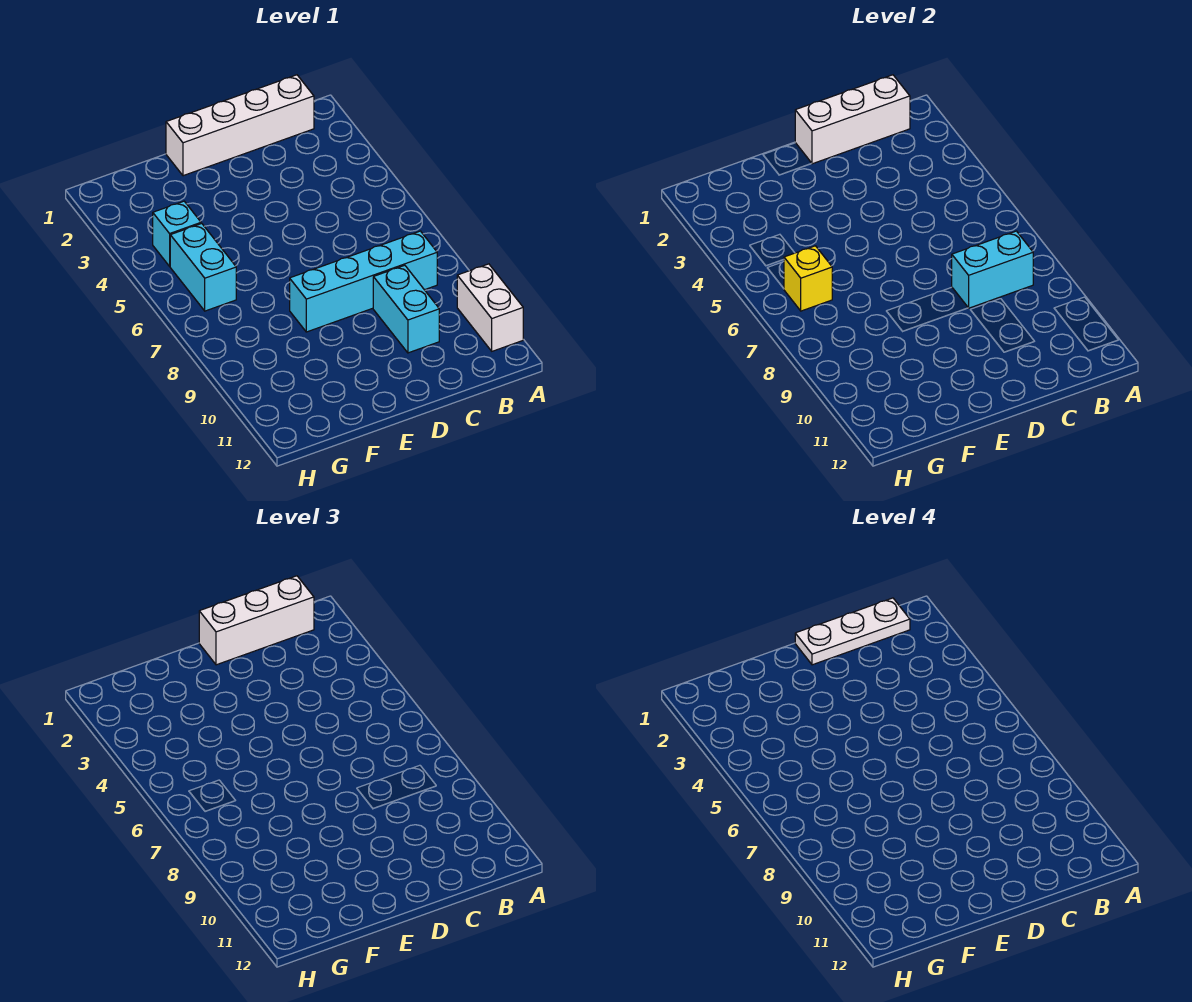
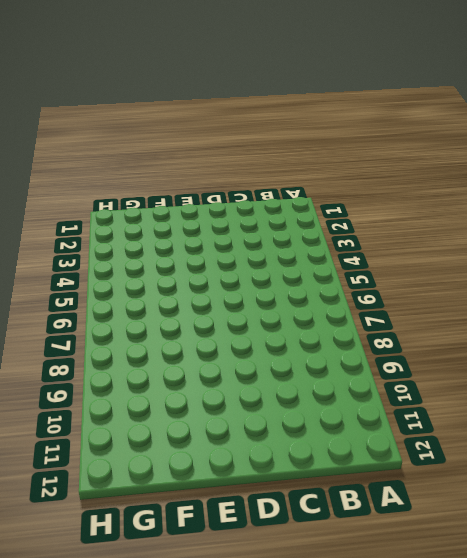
none -> white 1x2 brick [457,264,523,351]
none -> white 1x4 brick [166,75,314,176]

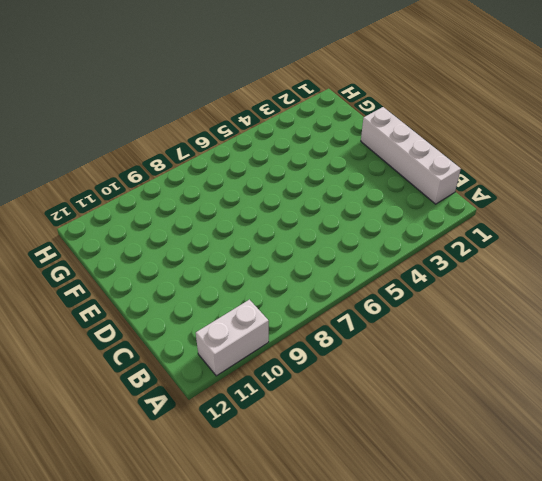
none -> cyan 1x4 brick [290,231,437,332]
none -> cyan 1x2 brick [373,265,439,353]

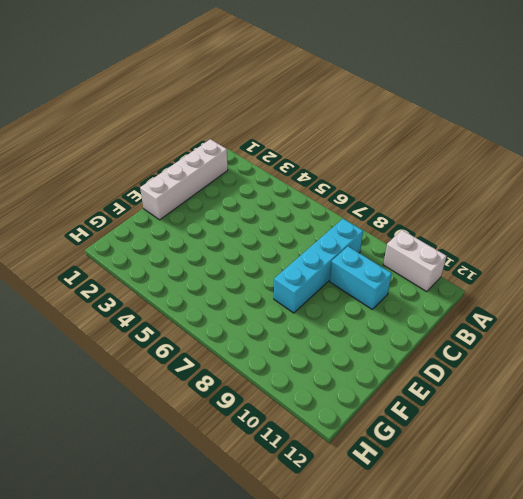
none -> cyan 1x1 brick [153,201,201,266]
none -> cyan 1x2 brick [170,224,236,311]

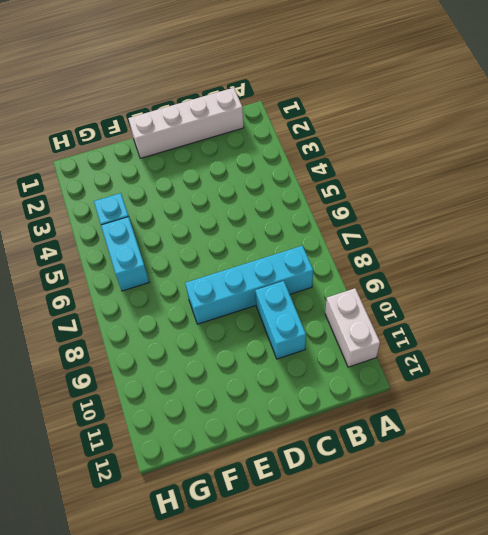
none -> white 1x3 brick [795,75,910,164]
none -> cyan 1x2 brick [952,231,1033,308]

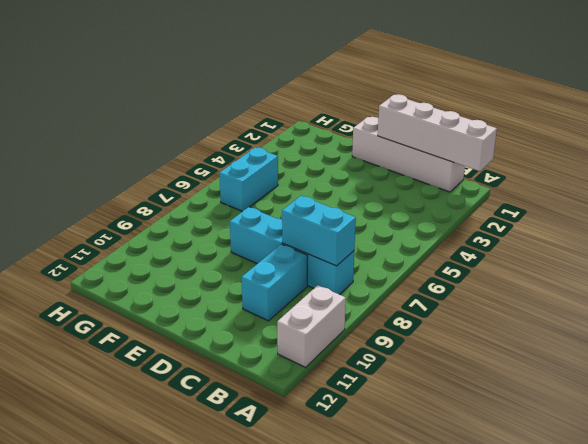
white 1x4 brick [378,94,497,171] -> white 1x3 brick [795,75,910,164]
none -> cyan 1x1 brick [153,201,201,266]
none -> yellow 1x1 brick [784,246,832,311]

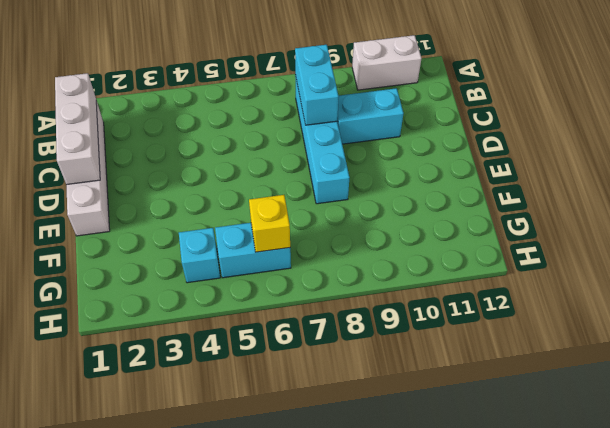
none -> white 1x3 brick [199,576,314,665]
none -> white 1x3 plate [795,598,910,665]

